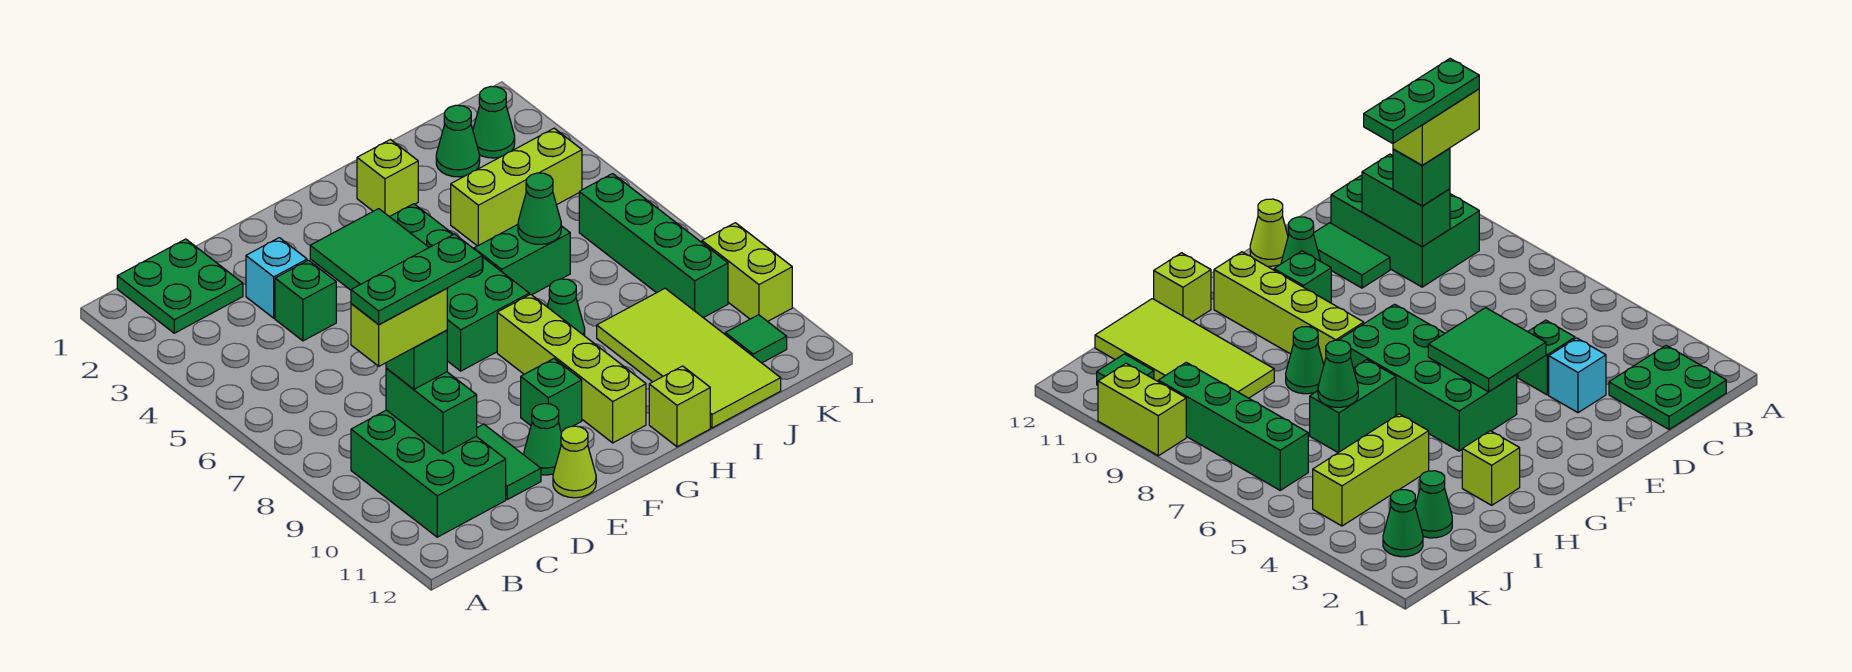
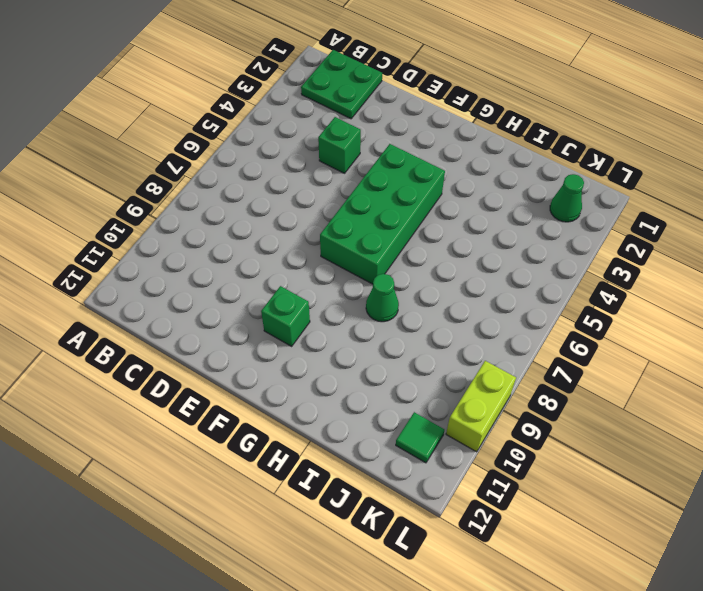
none -> green 2x3 brick [351,410,506,537]
none -> cyan 1x1 brick [246,238,307,318]
none -> green 1x2 tile [477,424,541,499]

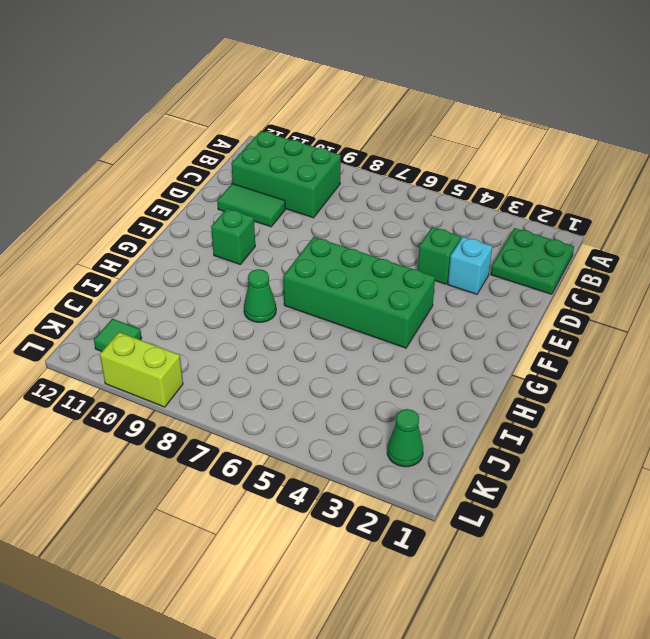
none -> green 1x1 cone [524,404,561,475]
none -> lime 1x1 cone [553,426,596,498]
none -> lime 1x4 brick [497,294,646,443]

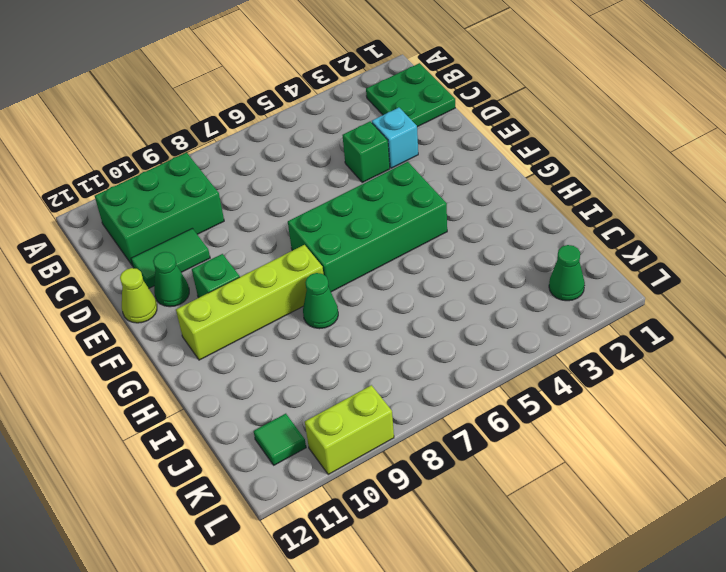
none -> lime 1x1 brick [357,140,418,217]
none -> green 1x2 brick [474,225,570,295]
none -> lime 1x1 brick [649,366,710,447]

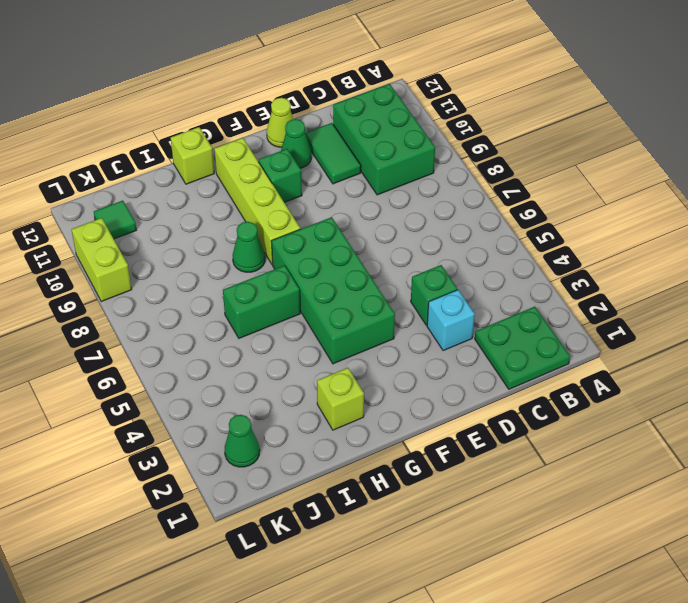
none -> lime 1x3 brick [451,128,582,246]
none -> lime 2x4 tile [597,288,781,428]
none -> green 1x1 cone [436,105,480,177]

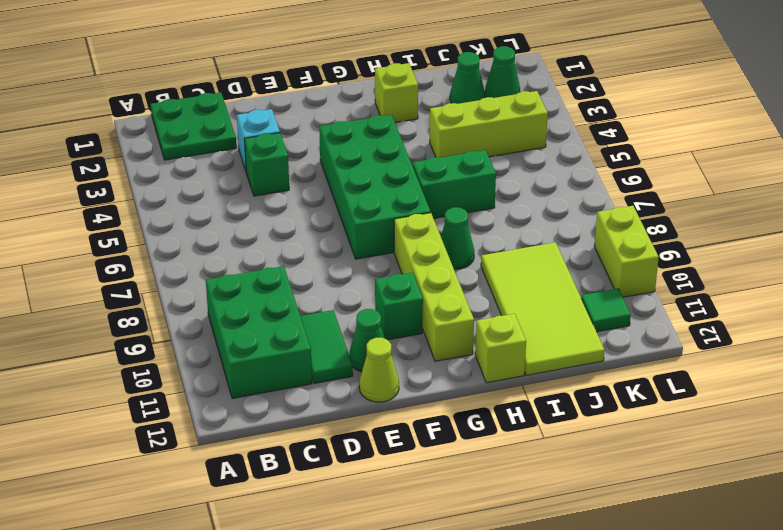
none -> green 1x4 brick [579,174,728,318]
none -> green 1x2 brick [386,369,477,454]
none -> green 2x2 tile [310,209,429,290]

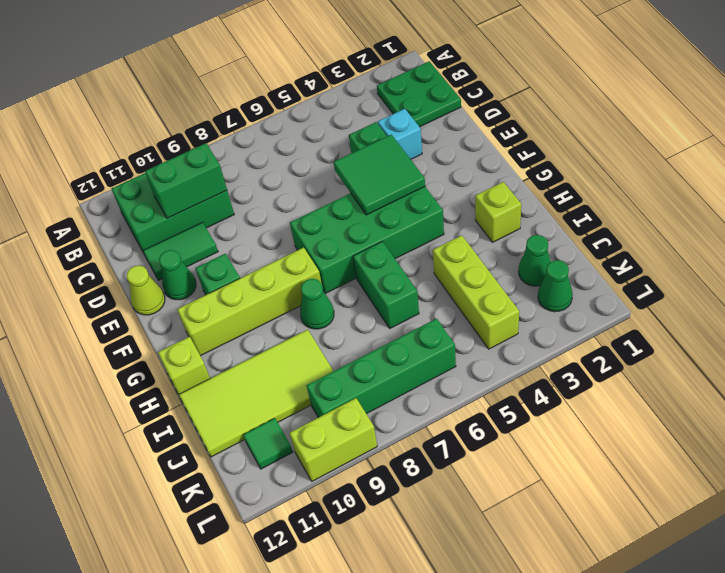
none -> green 1x1 cone [518,173,561,244]
none -> green 1x1 brick [386,330,447,389]
none -> lime 1x2 brick [351,289,447,366]

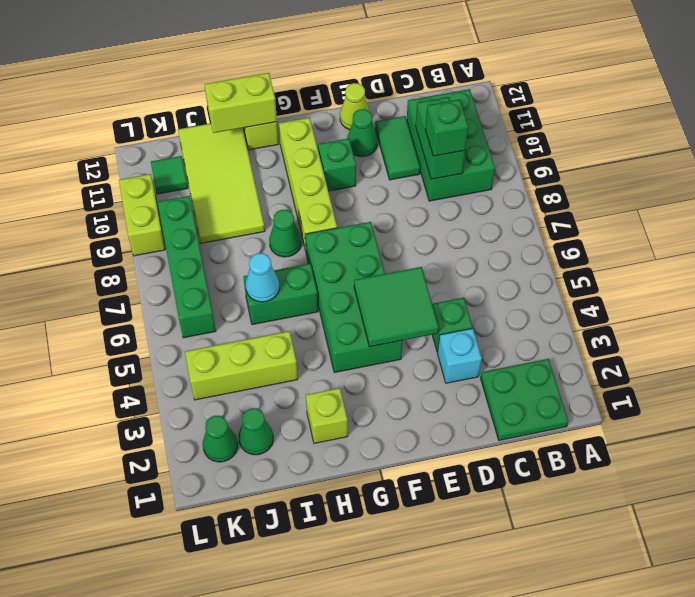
lime 1x2 brick [204,73,277,133] -> lime 1x2 brick moved to [351,289,447,366]
cyan 1x1 cone [246,253,279,302] -> green 1x1 cone [518,173,561,244]
none -> green 1x3 plate [351,234,482,325]

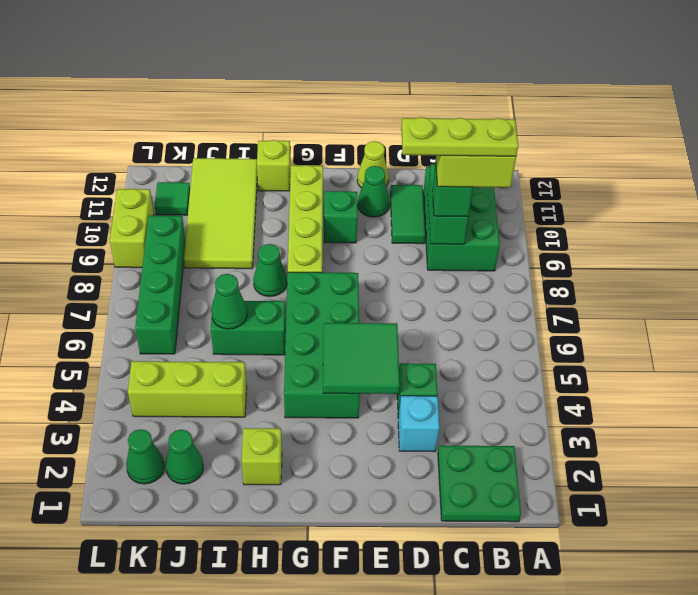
lime 1x3 plate [401,117,518,156] -> green 1x3 plate [351,234,482,325]

